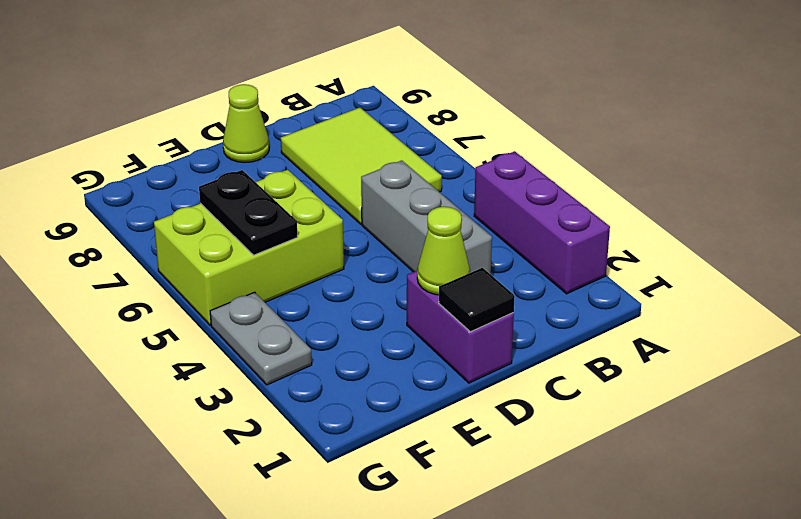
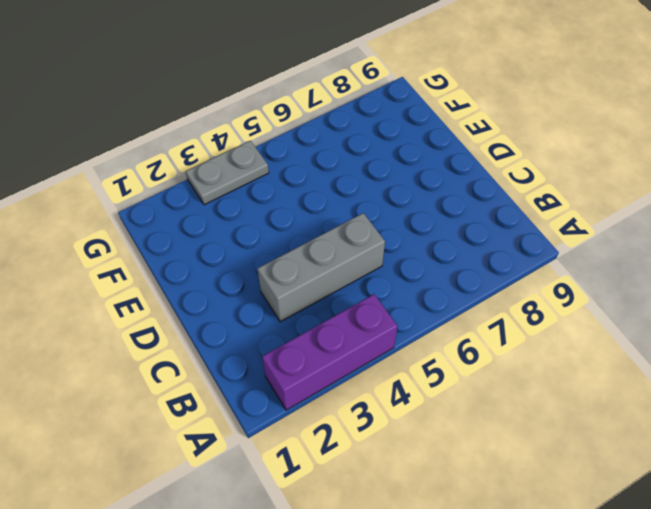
none -> lime 2x3 tile [281,108,442,224]
none -> purple 1x2 brick [407,271,514,383]

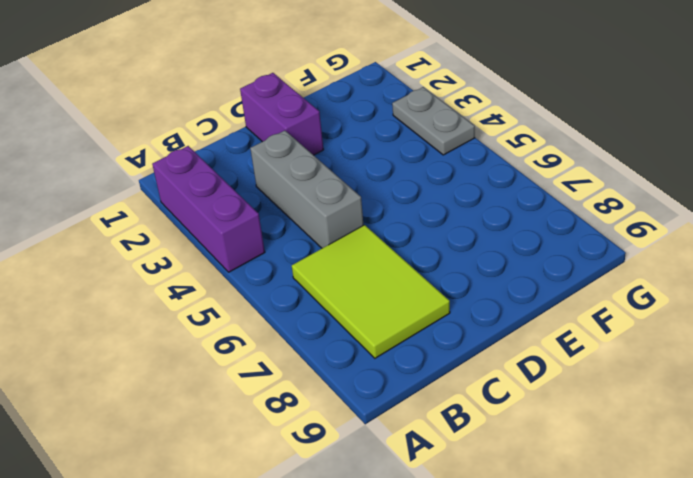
none -> lime 1x1 cone [223,84,269,163]
none -> lime 2x3 brick [154,170,344,325]

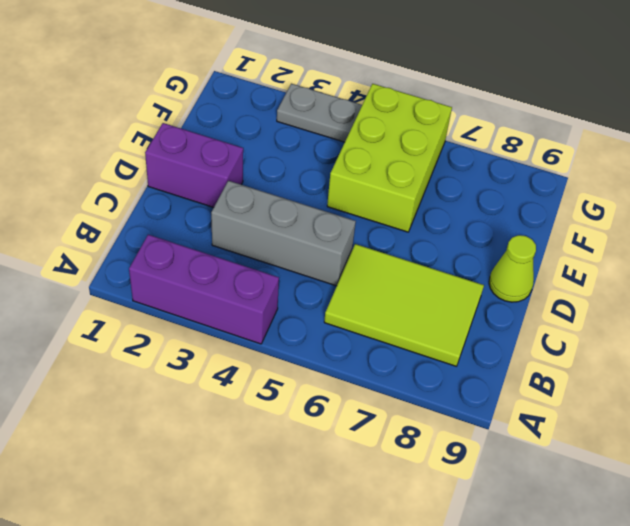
none -> black 1x1 tile [439,268,515,332]
none -> lime 1x1 cone [417,207,470,295]

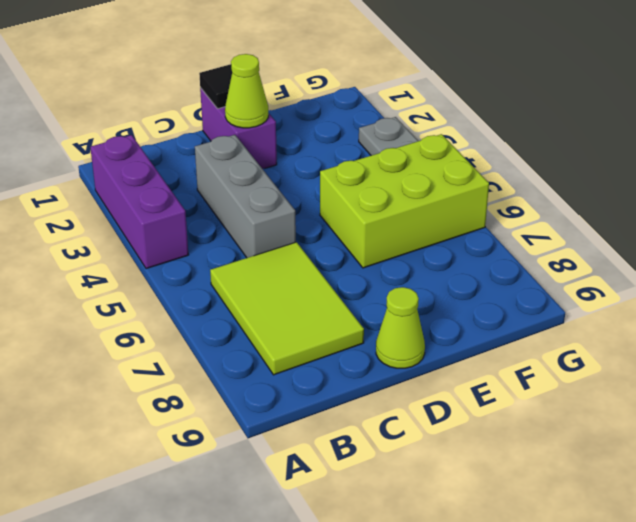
none -> black 1x2 plate [199,170,298,255]

